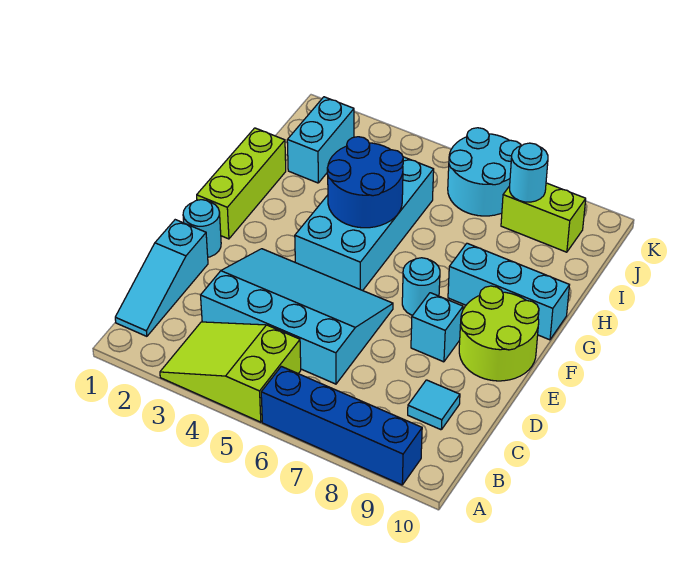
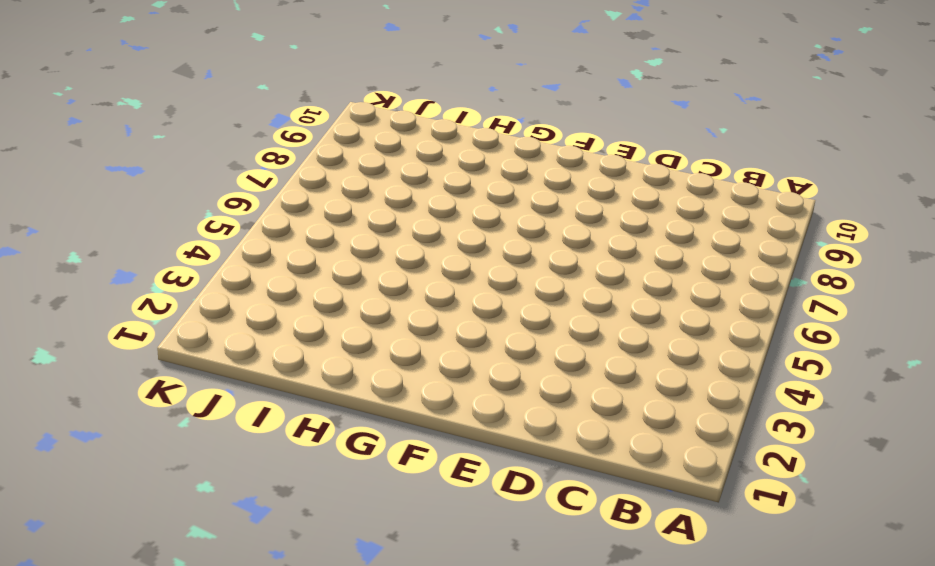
none -> lime 2x3 slope [160,322,301,422]
none -> blue 1x4 brick [261,366,422,485]
none -> cyan 1x3 slope [115,220,208,336]

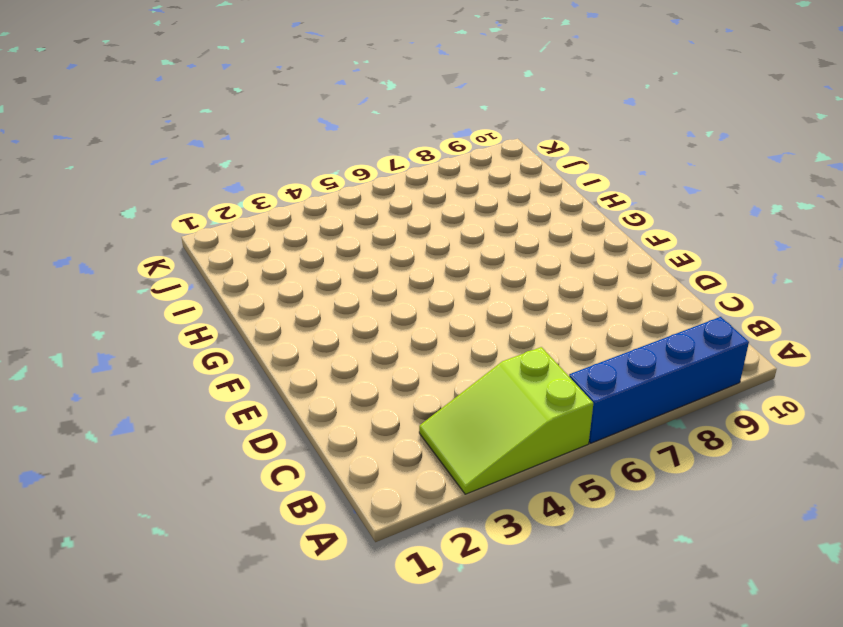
none -> cyan 1x3 slope [115,220,208,336]
none -> cyan 3x4 slope [201,249,393,384]
none -> cyan 1x1 tile [408,380,460,430]

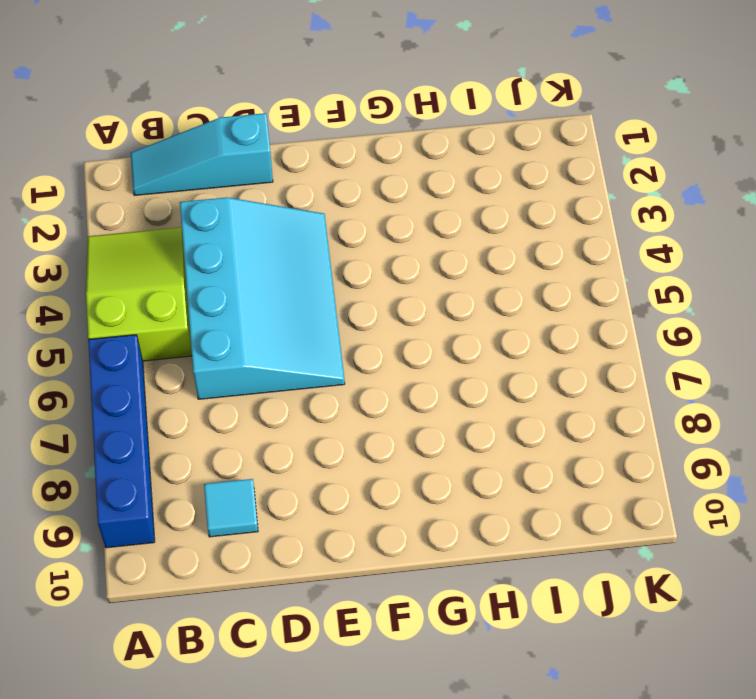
none -> cyan 1x1 round brick [183,200,221,257]
none -> cyan 1x1 brick [411,293,463,362]
none -> lime 2x2 round brick [459,286,539,381]

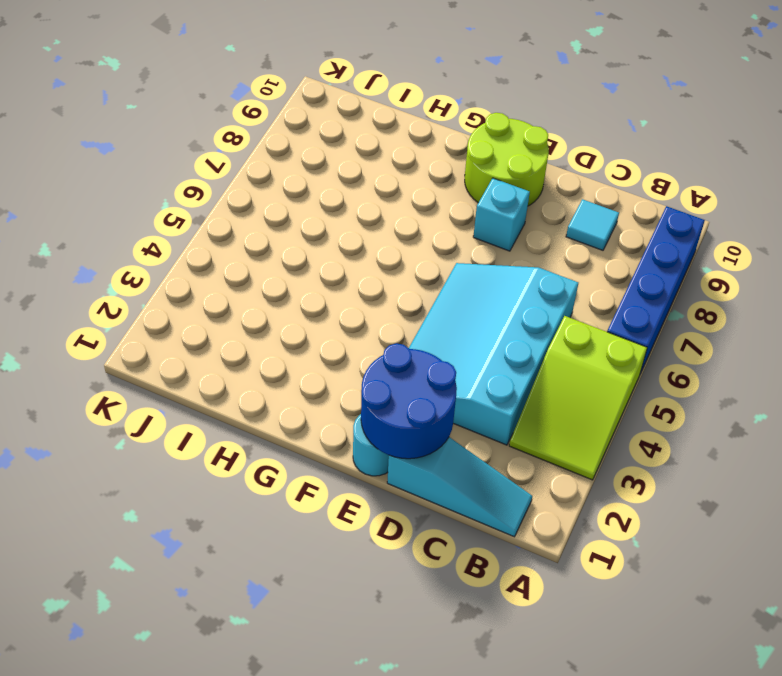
blue 2x2 round brick [361,343,457,459] -> blue 2x2 round brick moved to [327,137,403,228]
none -> lime 1x3 brick [197,128,286,239]
none -> cyan 2x4 brick [295,157,434,291]
none -> cyan 1x1 round brick [402,258,440,316]

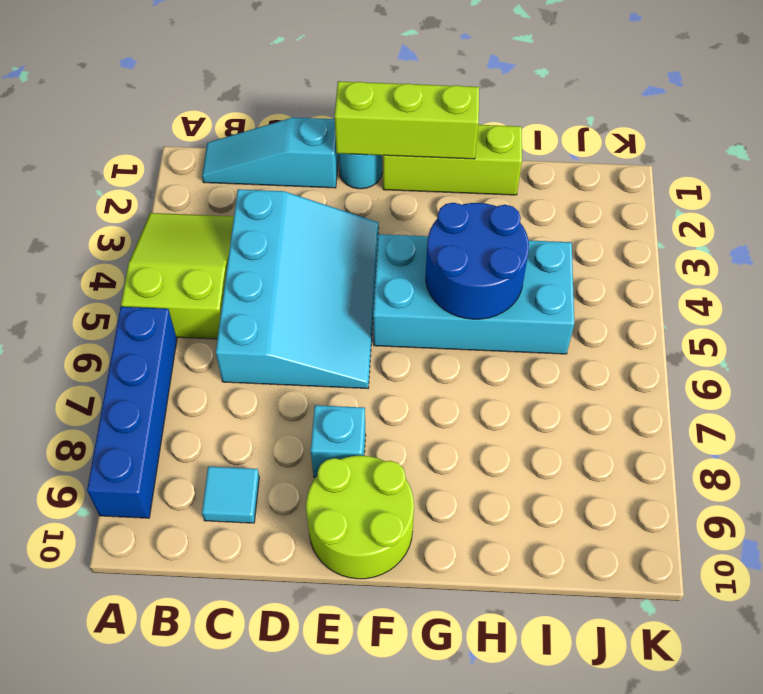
lime 1x3 brick [335,81,479,159] -> none
none -> cyan 1x1 round brick [402,258,440,316]
none -> cyan 1x3 brick [448,243,569,340]
none -> cyan 1x2 brick [287,97,354,183]

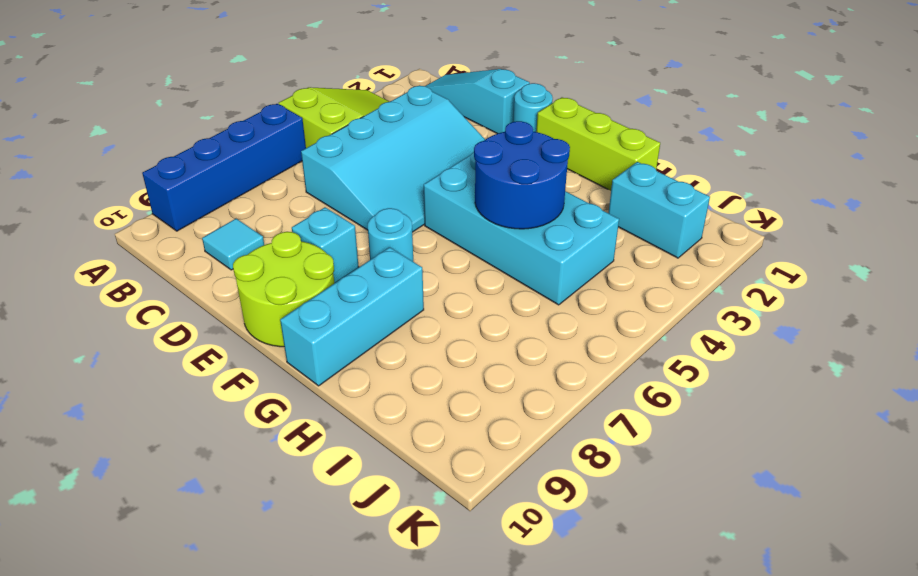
none -> cyan 2x2 round brick [448,128,521,216]
none -> lime 1x2 brick [501,183,586,252]
none -> cyan 1x1 round brick [510,143,548,202]

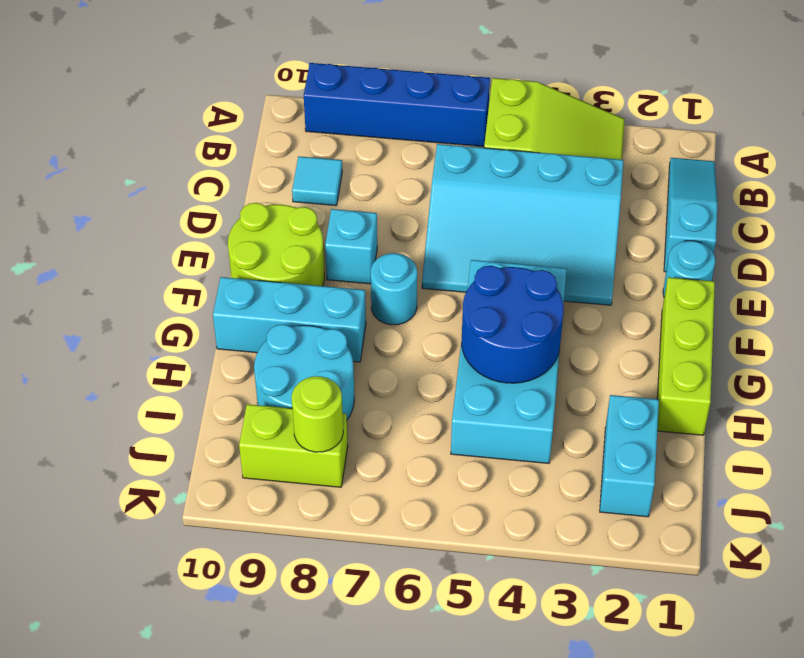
cyan 2x2 round brick [254,324,354,419] -> cyan 2x2 round brick moved to [448,128,521,216]
lime 1x1 round brick [292,376,343,452] -> cyan 1x1 round brick [510,143,548,202]

